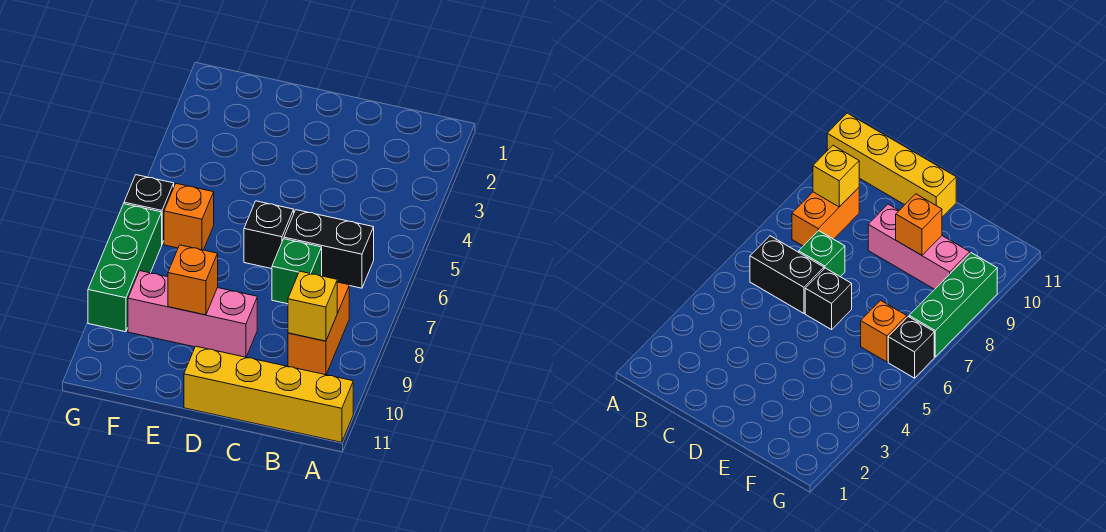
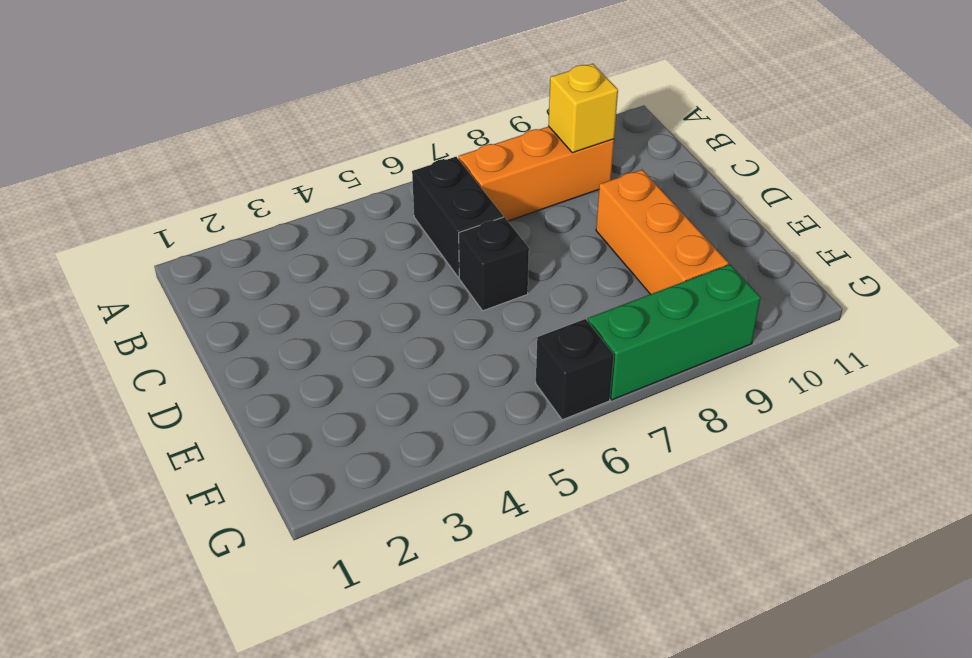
orange 1x3 brick [459,126,614,221] -> orange 1x2 brick [288,282,349,375]
orange 1x3 brick [596,170,728,294] -> pink 1x3 brick [128,271,257,357]
none -> yellow 1x4 brick [184,346,353,442]
none -> green 1x1 brick [272,239,322,304]

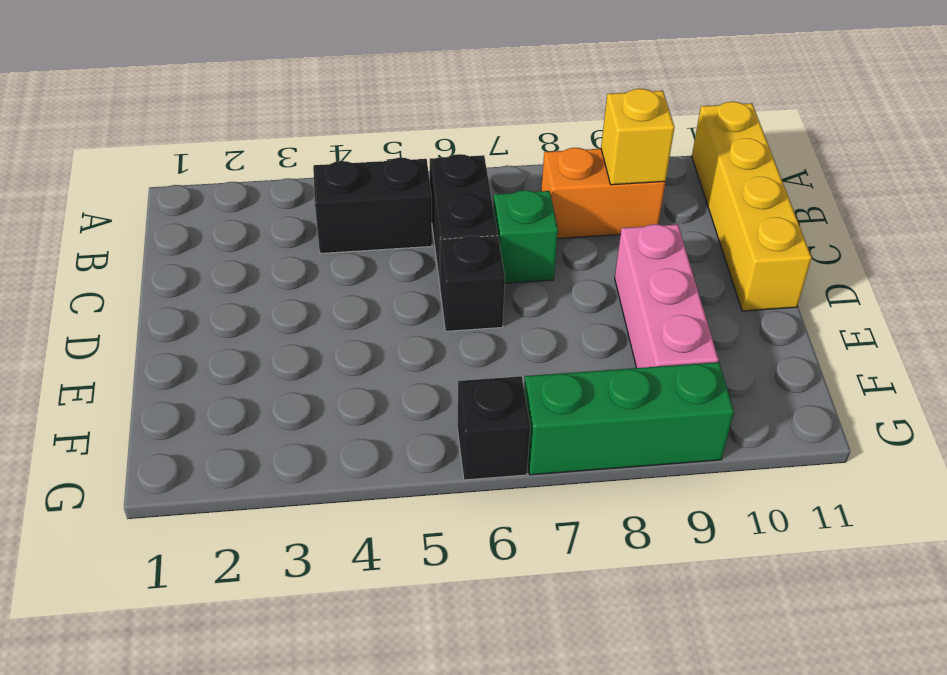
black 1x2 brick [313,158,432,254] -> none
none -> orange 1x1 brick [164,184,214,250]
none -> orange 1x1 brick [168,245,218,315]

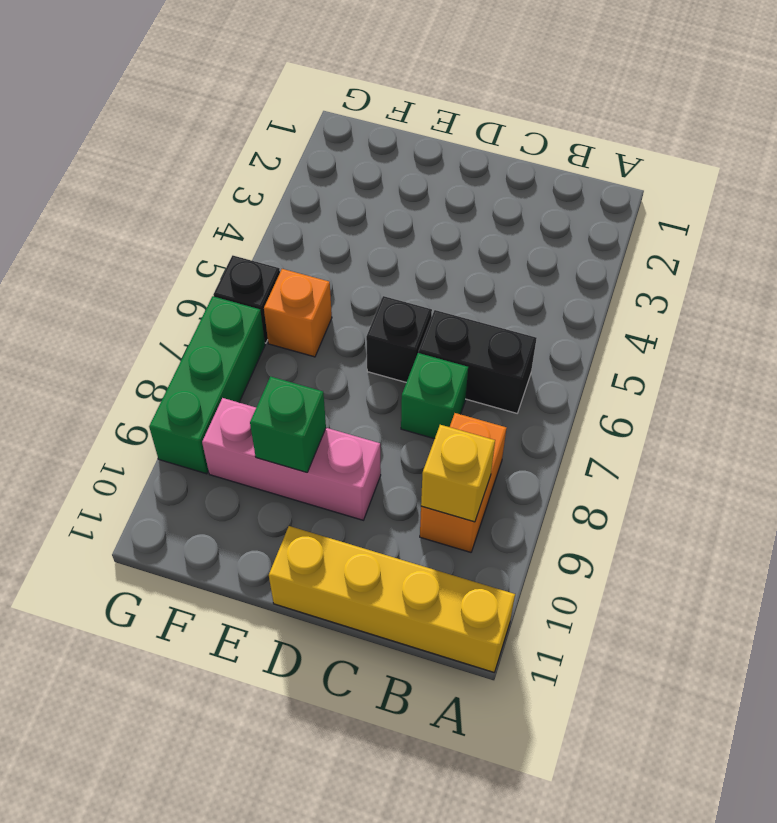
green 1x1 brick [250,376,326,472] -> orange 1x1 brick [168,245,218,315]

